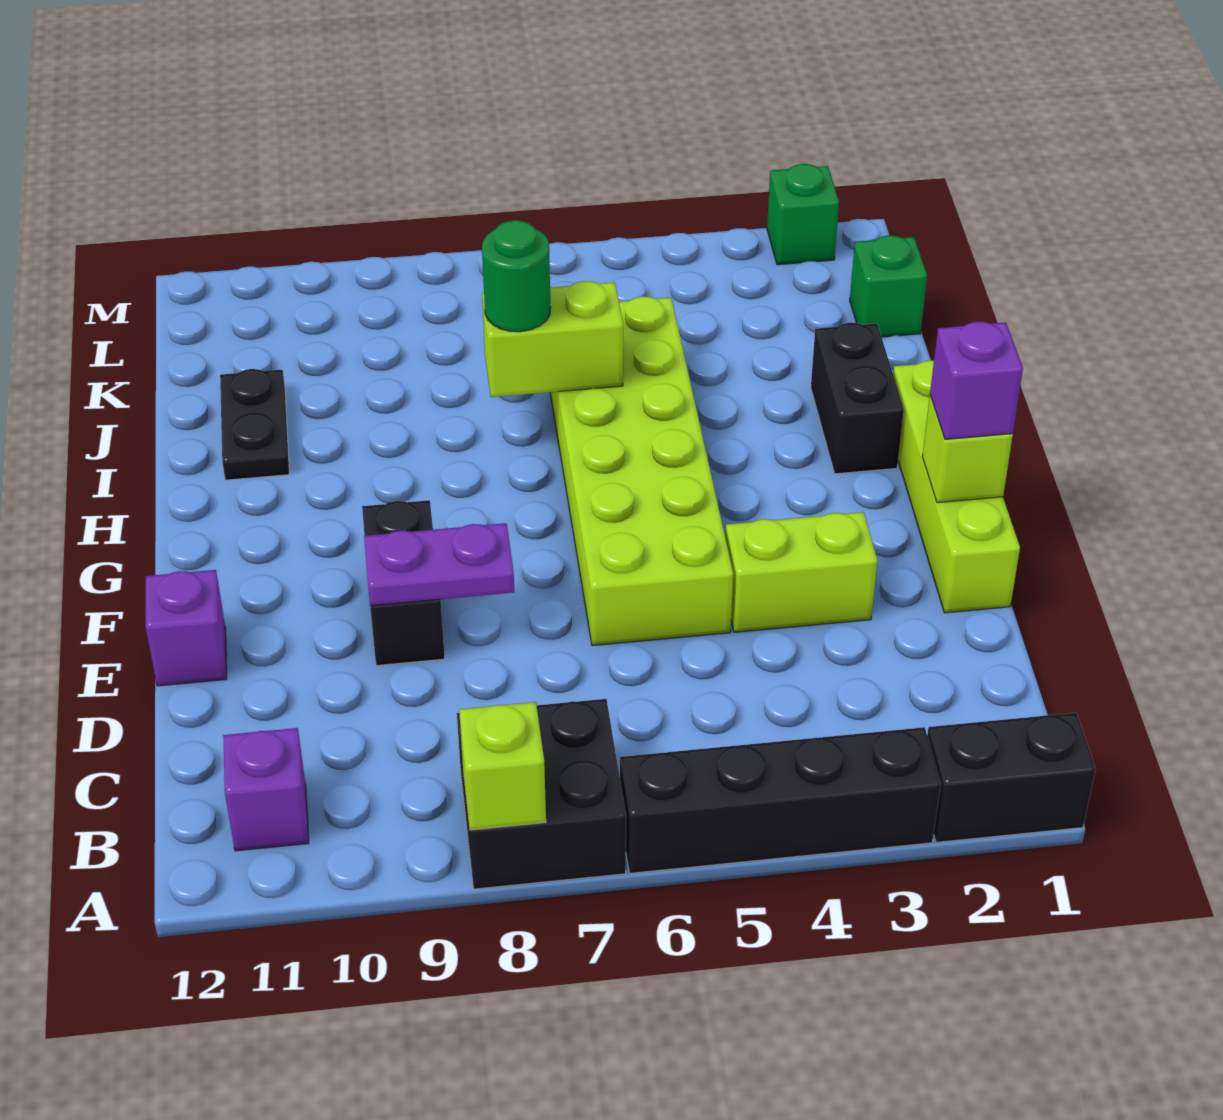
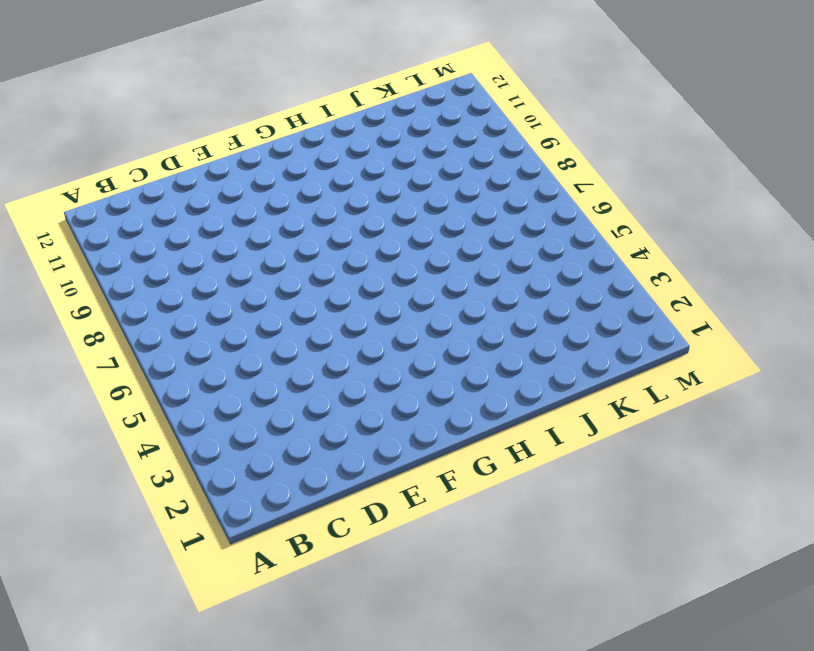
none -> black 1x2 brick [927,713,1096,842]
none -> black 1x4 brick [620,727,941,873]
none -> black 2x2 brick [457,699,626,889]

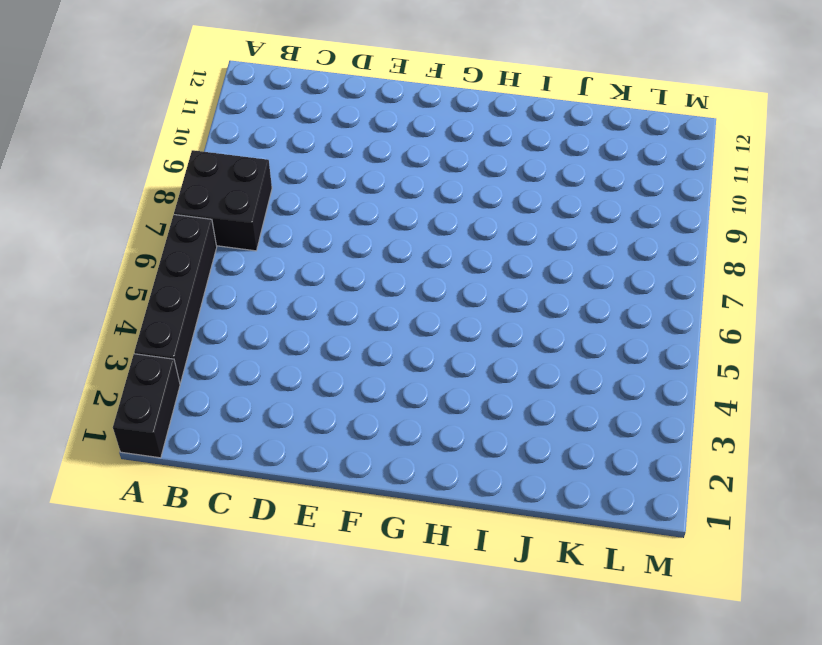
none -> purple 1x1 brick [223,728,309,851]
none -> lime 1x4 brick [893,360,1020,613]
none -> lime 1x2 brick [725,512,877,632]

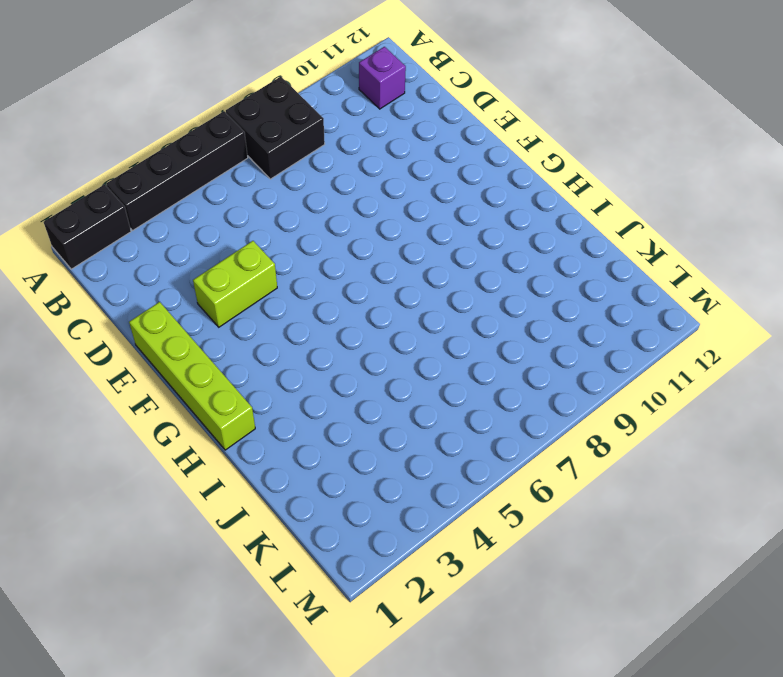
none -> lime 2x6 brick [550,296,733,646]
none -> black 1x2 brick [362,500,445,666]
none -> purple 1x1 brick [145,570,227,686]

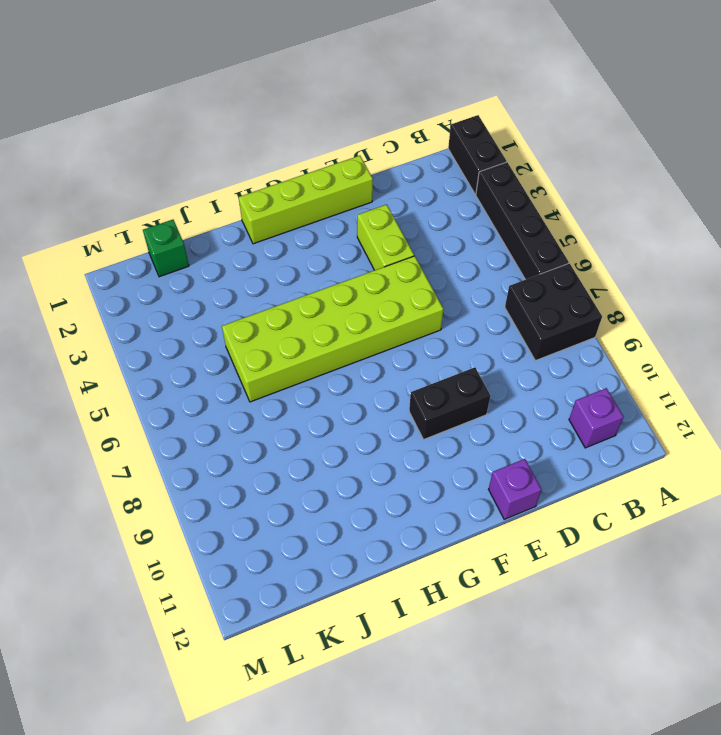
none -> black 1x2 brick [811,323,904,474]
none -> black 1x2 plate [220,369,289,480]
none -> green 1x1 brick [767,164,839,265]

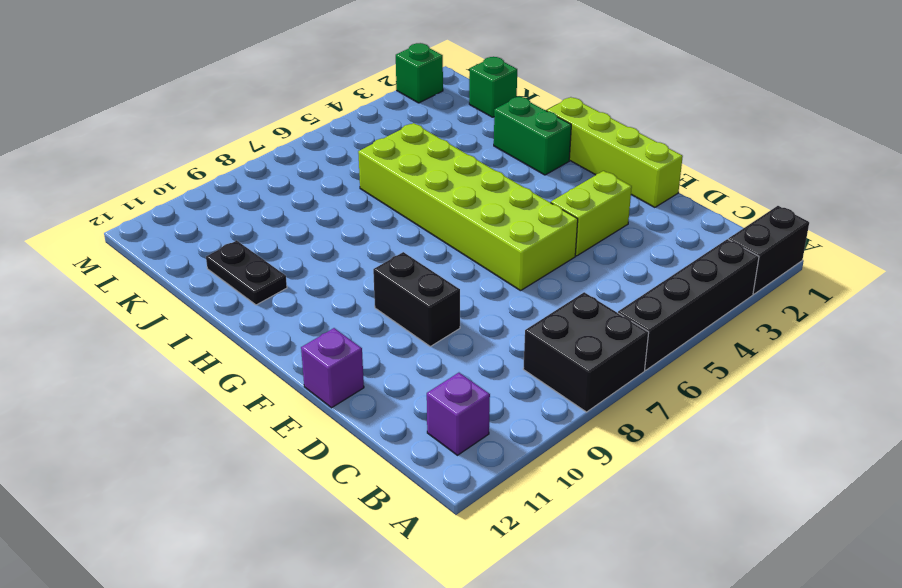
green 1x2 brick [494,97,571,175] -> black 1x2 brick [811,323,904,474]
none -> lime 1x1 brick [459,702,546,830]
none -> purple 1x2 plate [364,523,514,606]
none -> lime 1x1 brick [922,396,1013,503]

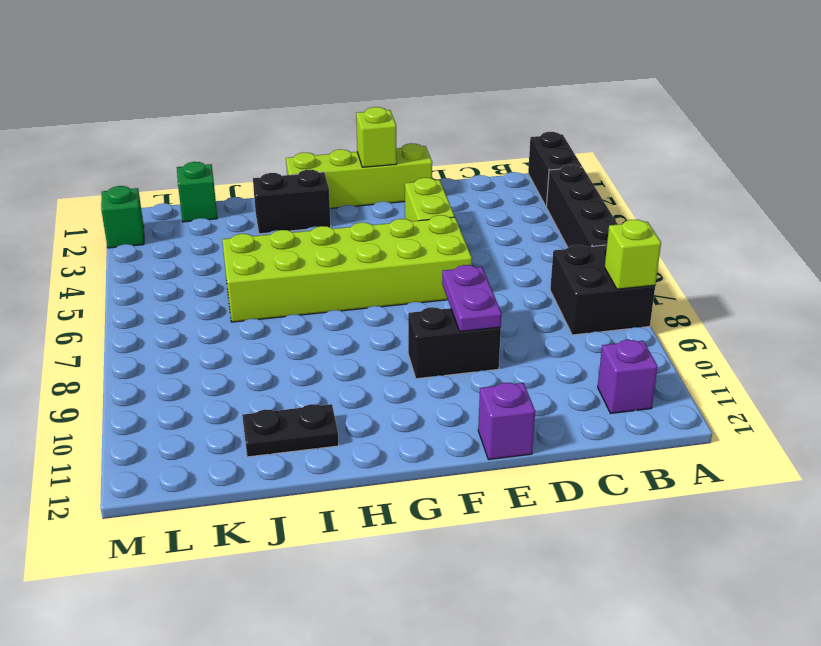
none -> lime 1x2 brick [482,281,623,397]
none -> purple 1x1 brick [930,322,1023,439]
none -> green 1x1 round brick [482,220,551,332]

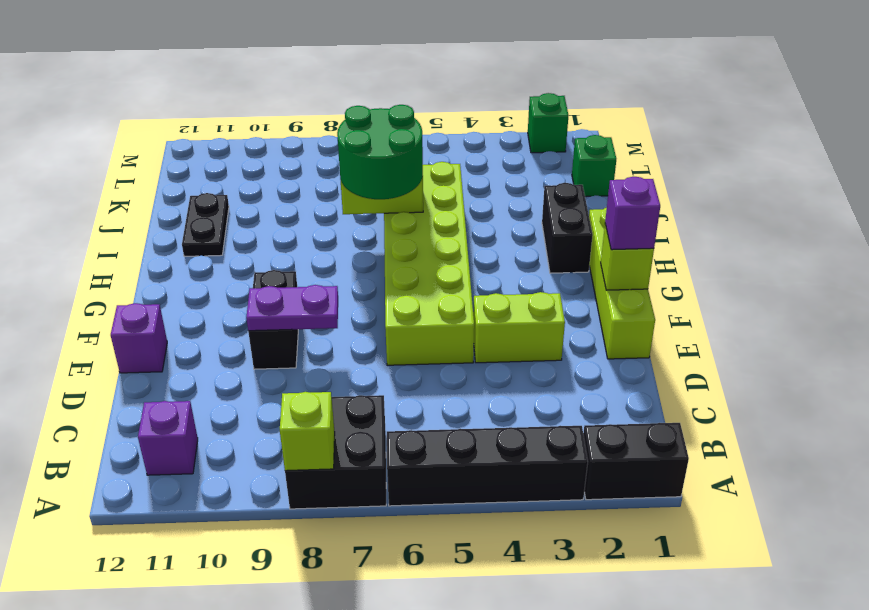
green 2x2 round brick [337,105,423,199] -> green 1x1 round brick [482,220,551,332]

